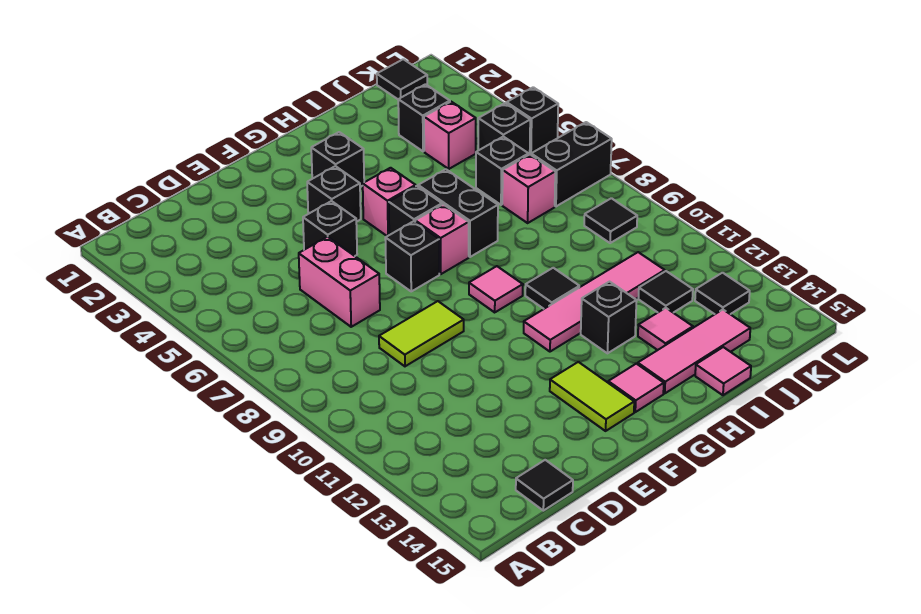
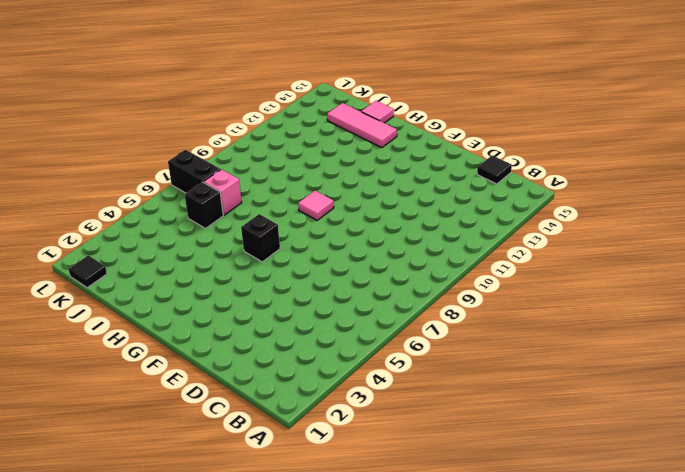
none -> pink 1x2 brick [299,237,380,327]
none -> lime 1x2 tile [379,301,464,366]
none -> black 1x1 brick [303,201,357,256]
none -> black 1x1 brick [307,166,361,222]

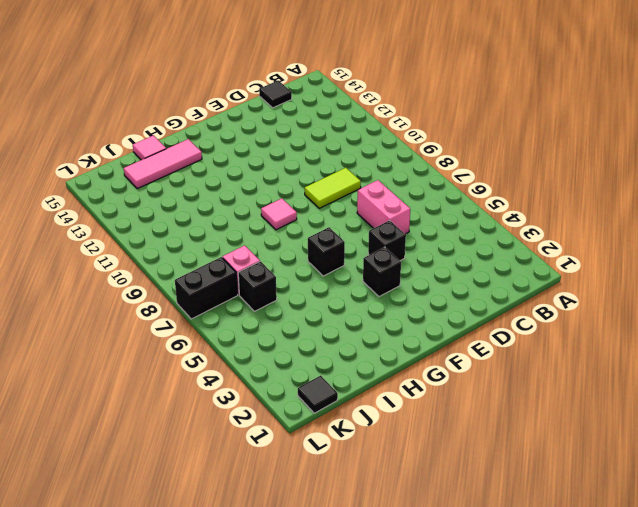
none -> black 1x1 brick [385,221,439,291]
none -> lime 1x2 tile [550,362,634,431]
none -> black 1x1 brick [311,132,364,187]
none -> pink 1x1 brick [363,168,416,236]

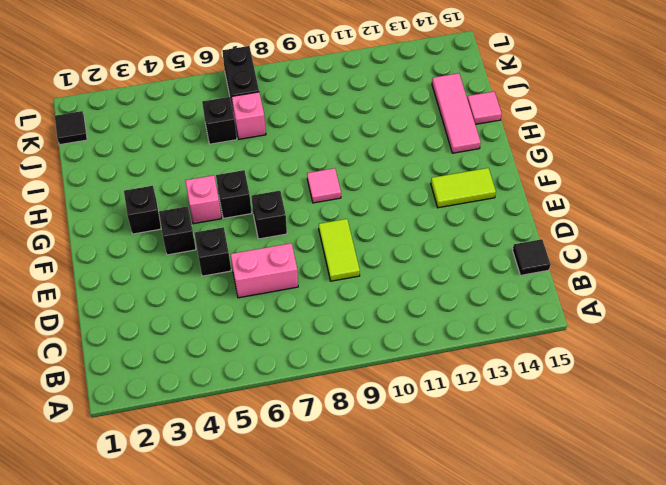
none -> pink 1x1 brick [415,204,469,274]
none -> pink 1x4 tile [524,252,665,352]
none -> pink 1x1 tile [608,364,664,412]
none -> black 1x2 brick [418,169,498,257]

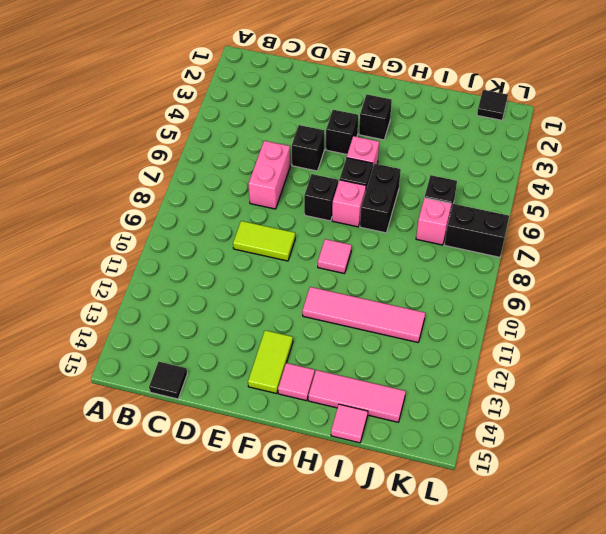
none -> black 1x1 tile [525,268,579,309]
none -> black 1x1 brick [581,282,637,353]
none -> pink 1x1 tile [638,308,693,350]
none -> black 1x1 brick [398,84,450,151]

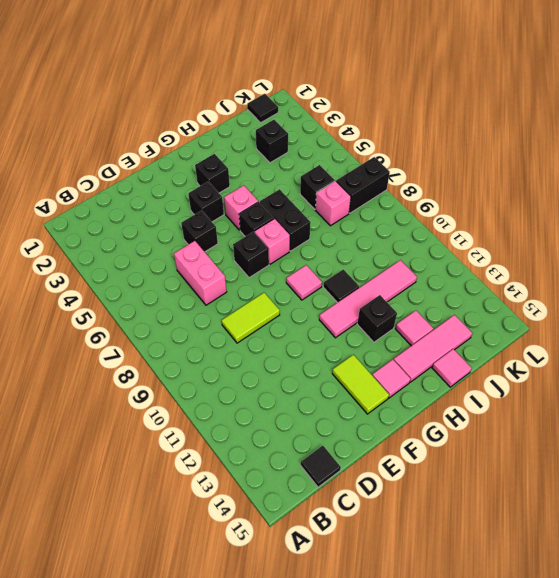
none -> pink 1x1 brick [424,102,476,169]
none -> black 1x1 tile [638,271,693,313]
none -> black 1x1 brick [478,103,530,154]
none -> black 1x1 tile [584,198,637,243]

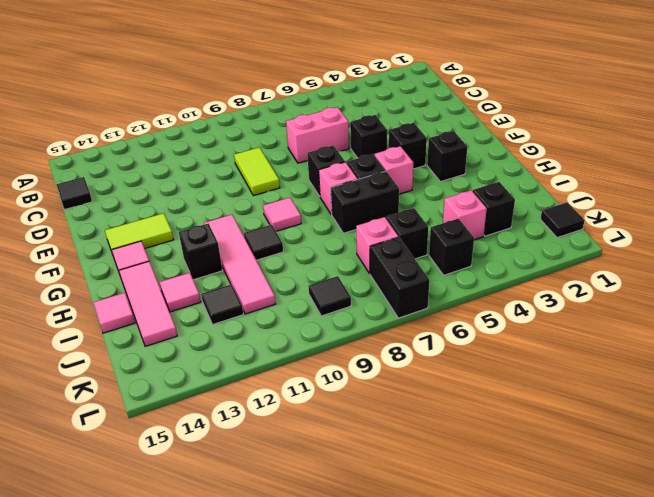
none -> black 1x1 tile [695,273,750,314]
none -> black 1x1 brick [507,87,558,154]

